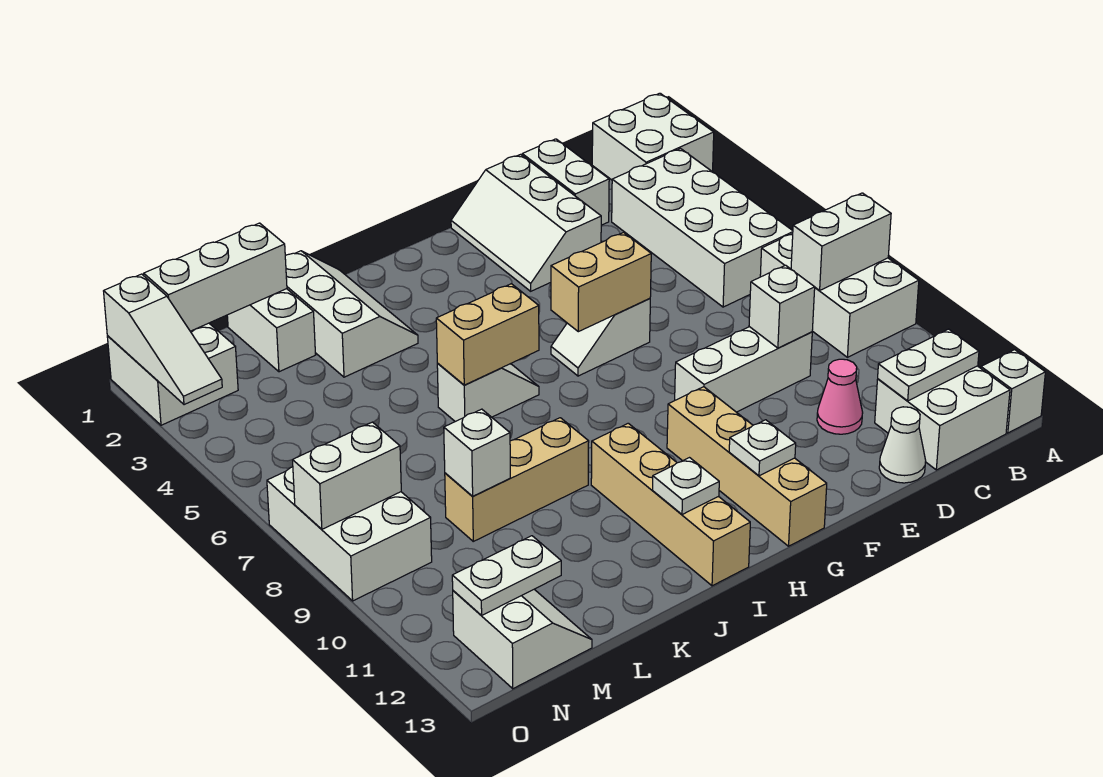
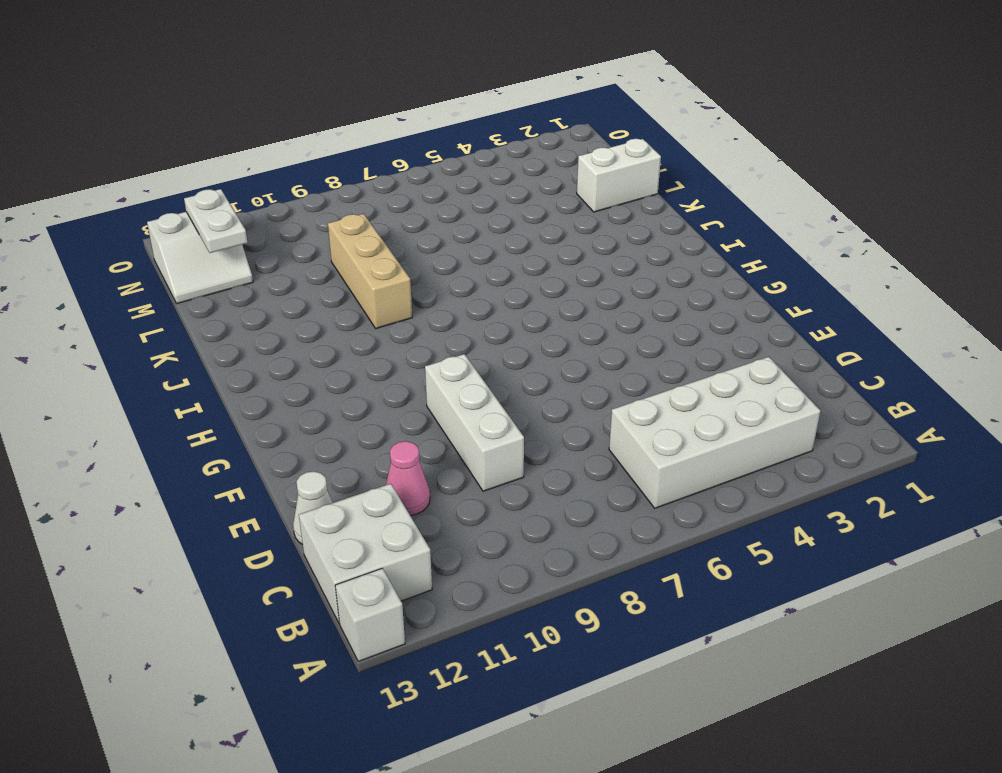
none -> white 2x2 brick [592,93,714,180]
none -> white 2x3 brick [760,234,919,357]
none -> white 1x2 brick [522,139,609,225]
none -> white 2x3 slope [451,155,601,291]

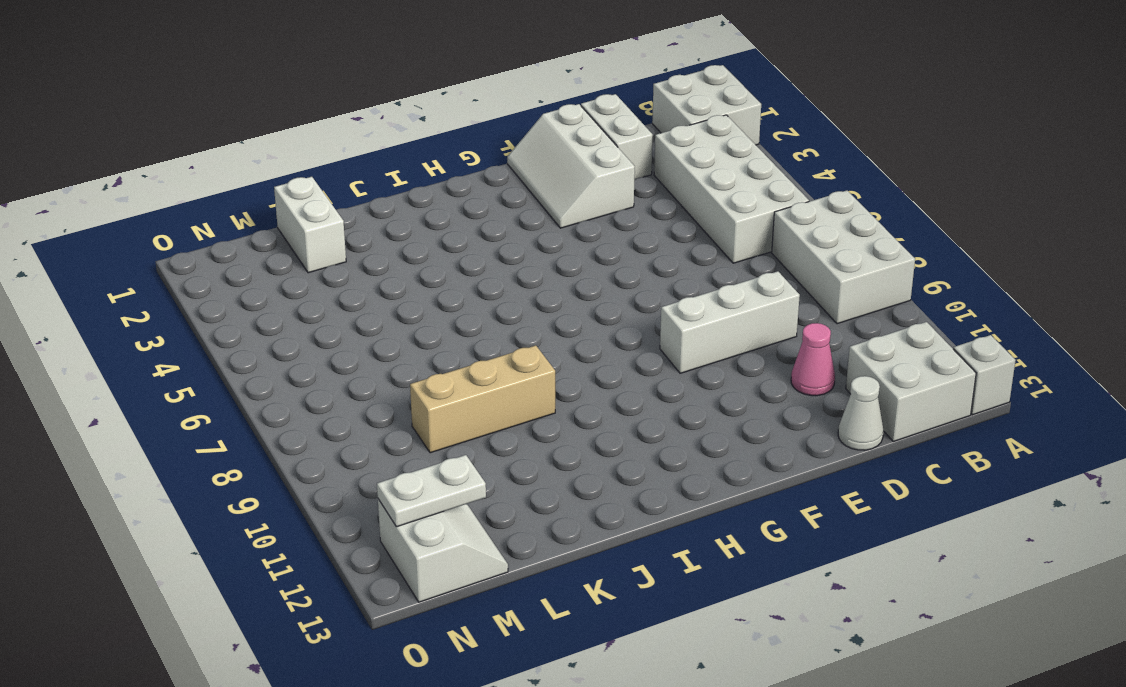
none -> white 1x2 slope [551,298,650,376]
none -> tan 1x4 brick [667,387,827,546]
none -> white 1x2 slope [437,364,539,422]
none -> tan 1x4 brick [591,423,750,586]

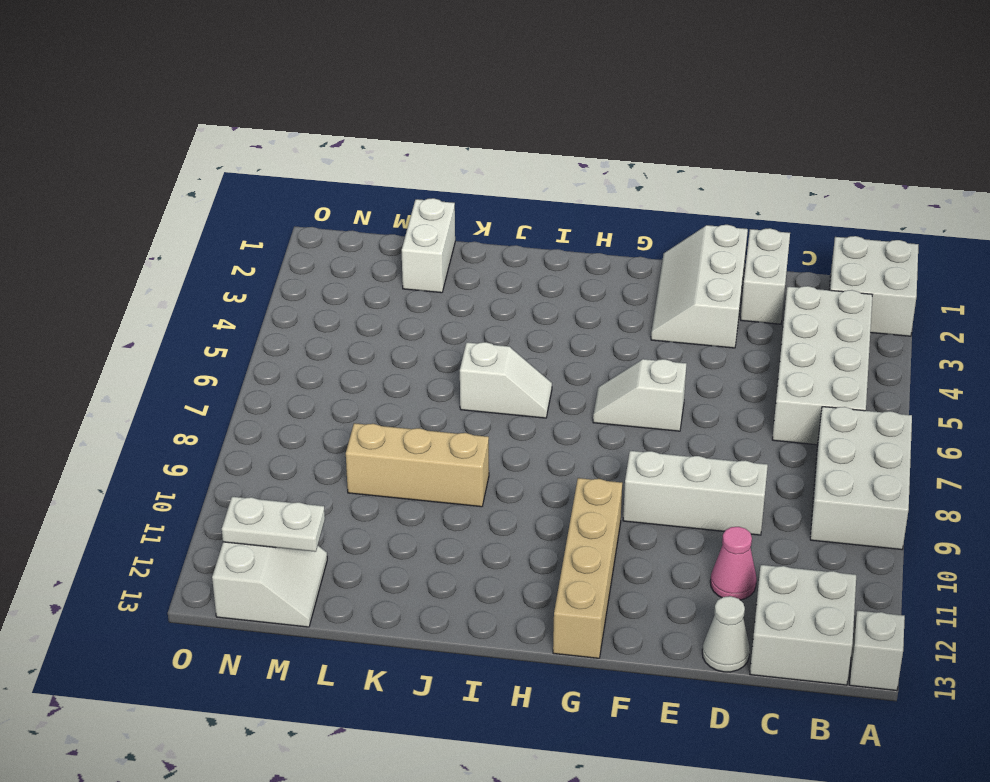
none -> tan 1x4 brick [591,423,750,586]
none -> white 2x3 slope [285,251,418,377]
none -> white 2x2 brick [107,323,238,425]
none -> white 2x3 brick [267,467,432,601]

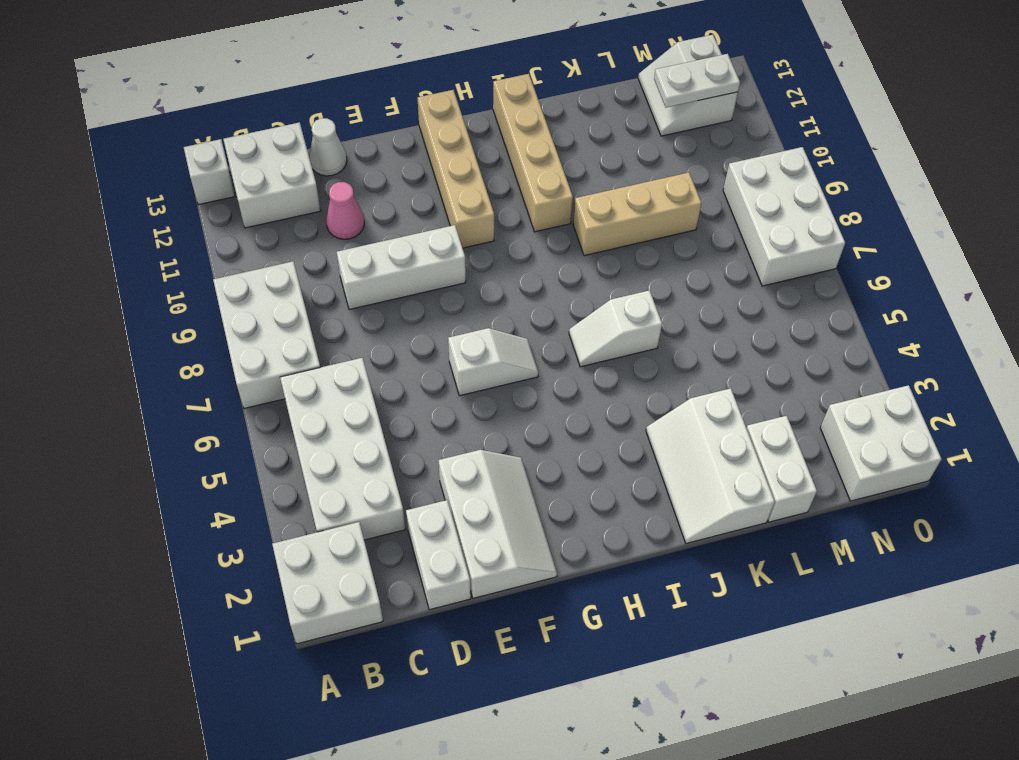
none -> white 1x2 brick [791,193,891,290]
none -> white 1x2 plate [878,329,979,401]
none -> white 1x1 brick [749,265,815,348]
none -> tan 1x2 brick [551,232,651,332]

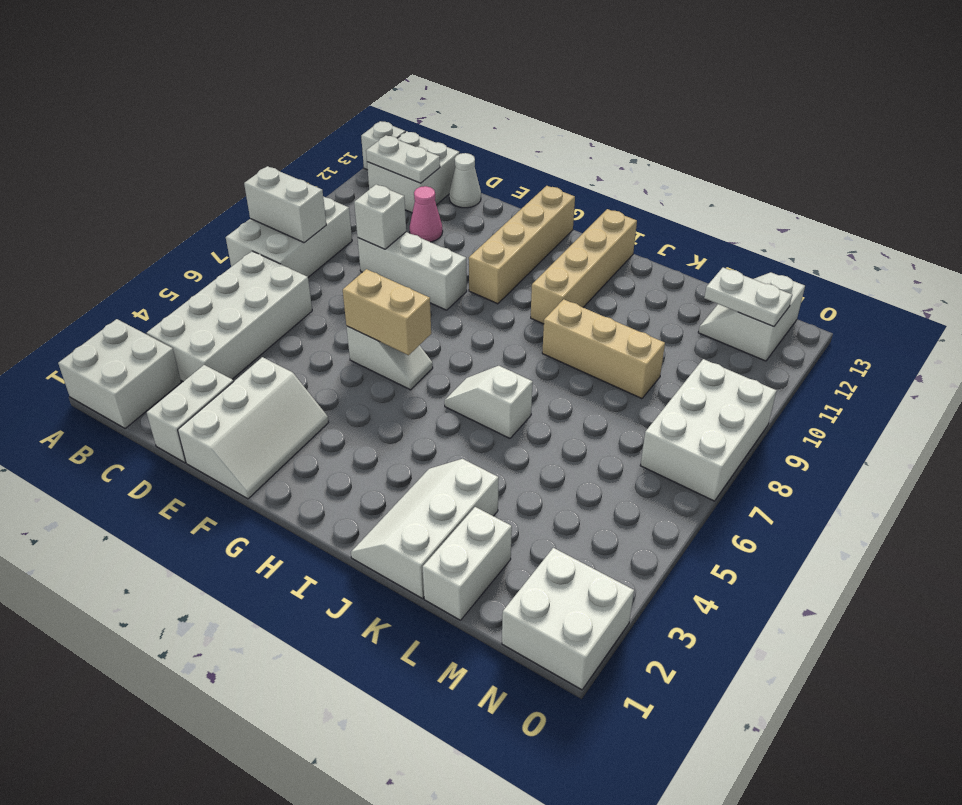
none -> white 1x1 plate [729,420,796,476]
none -> tan 1x2 brick [436,284,539,385]
none -> white 1x1 plate [653,458,719,515]
none -> white 1x3 brick [144,223,287,331]

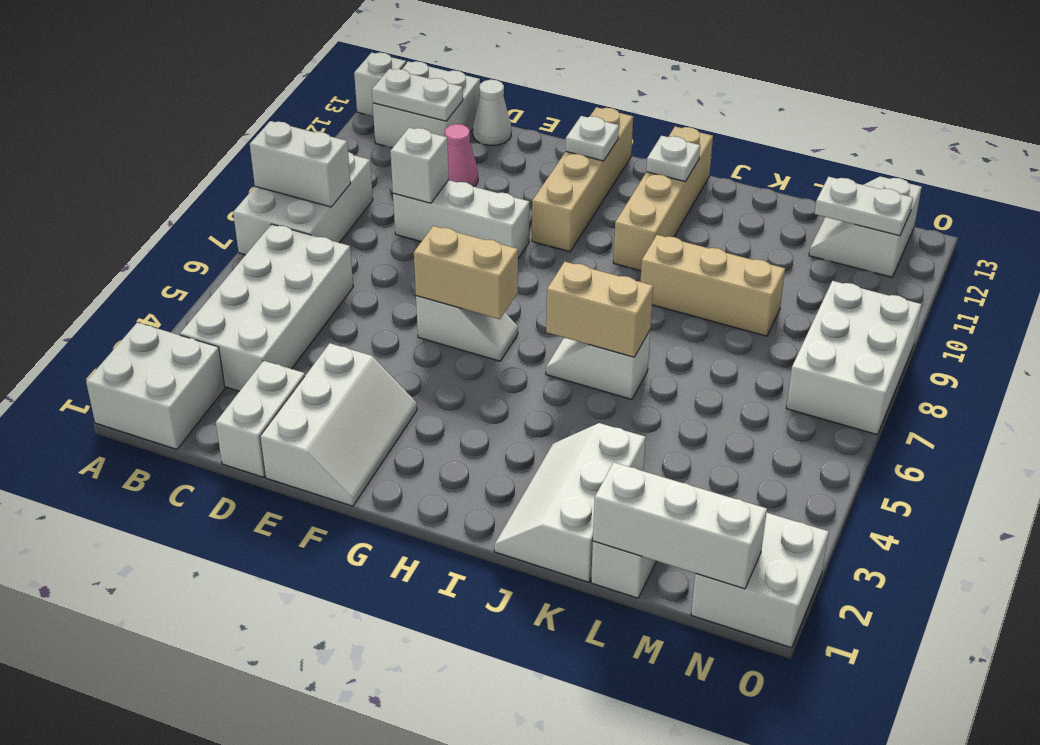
none -> white 1x1 brick [444,409,510,496]
none -> white 1x2 brick [293,422,401,529]
none -> white 1x3 slope [104,274,222,405]

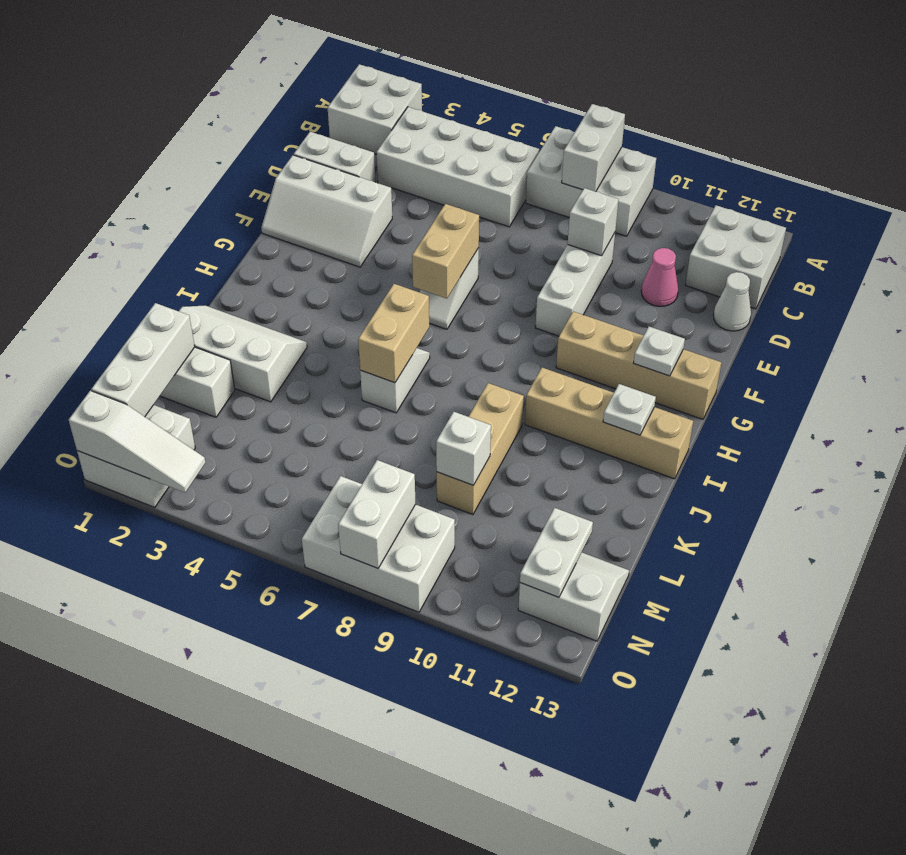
none -> white 1x1 brick [981,350,1045,433]
none -> white 1x2 plate [878,329,979,401]

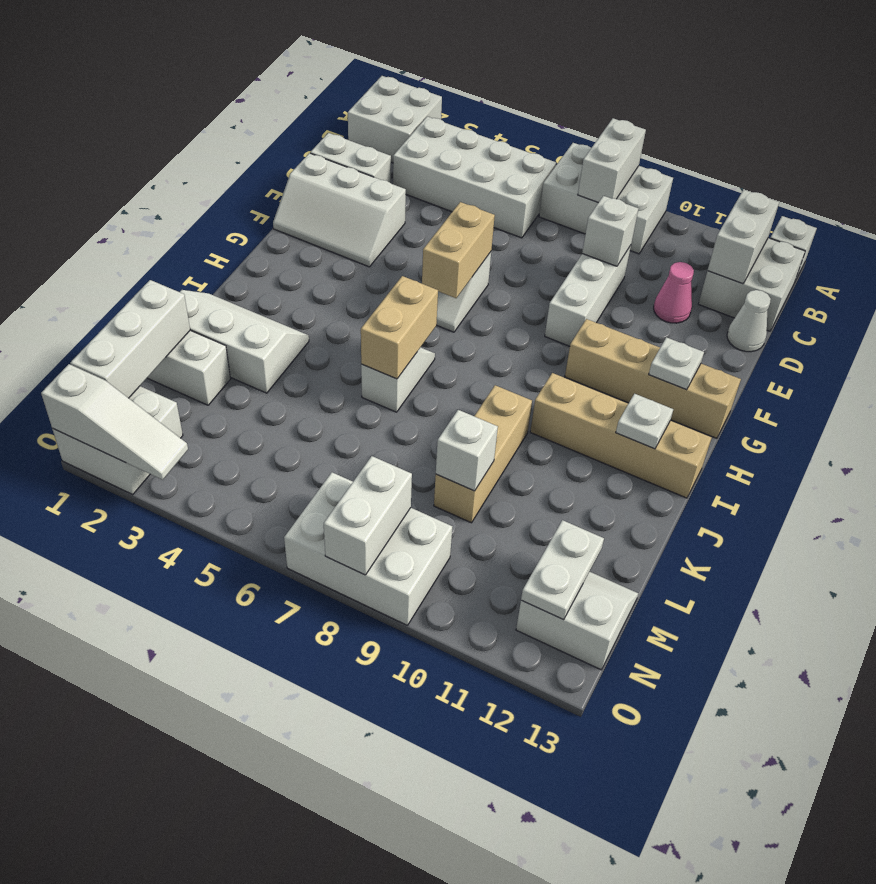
white 1x2 brick [708,190,779,284] -> white 1x2 plate [878,329,979,401]

